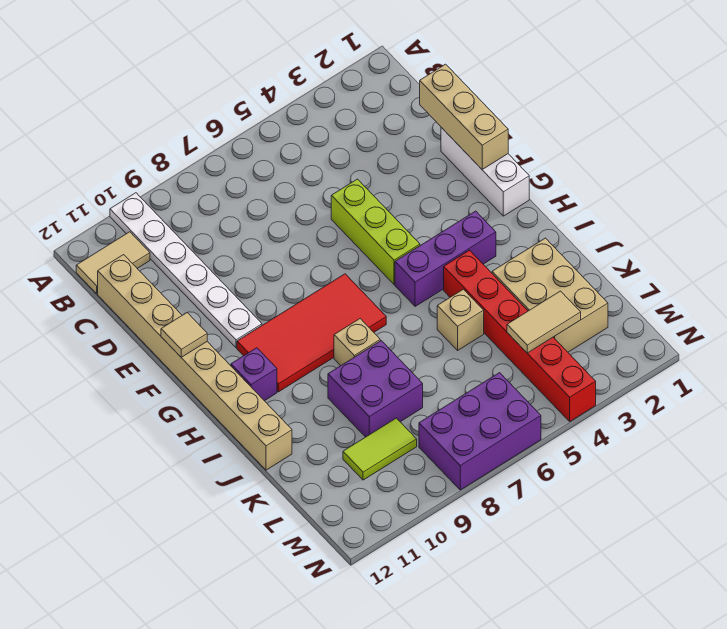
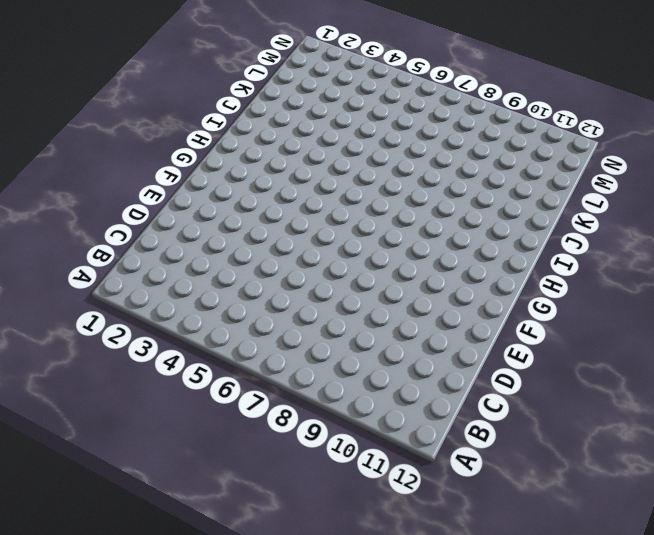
none -> white 1x6 plate [110,193,262,348]
none -> tan 1x2 tile [76,232,150,294]
none -> tan 1x8 brick [98,255,292,470]

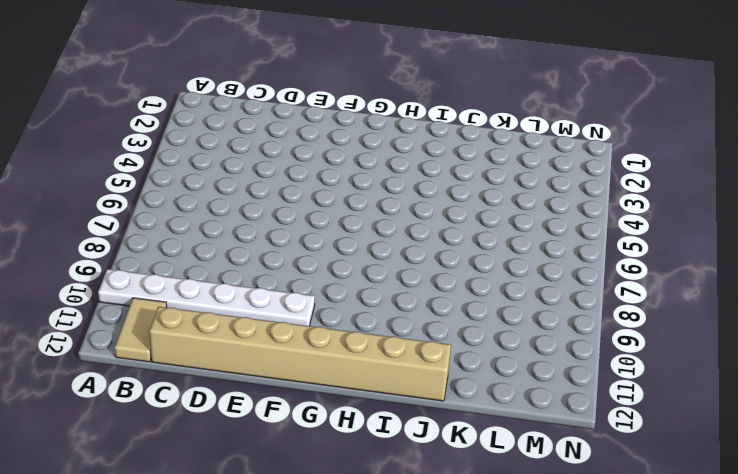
none -> white 1x3 brick [441,127,529,216]
none -> lime 1x3 brick [331,179,420,284]
none -> red 2x4 tile [237,274,386,392]

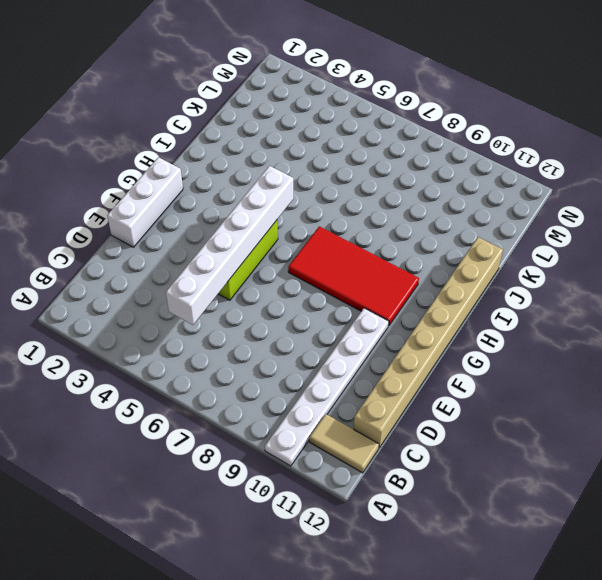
white 1x6 brick [166,166,293,325] -> none
none -> purple 1x3 brick [395,211,496,306]
none -> purple 1x1 brick [231,348,277,401]
none -> red 1x6 brick [444,250,596,421]

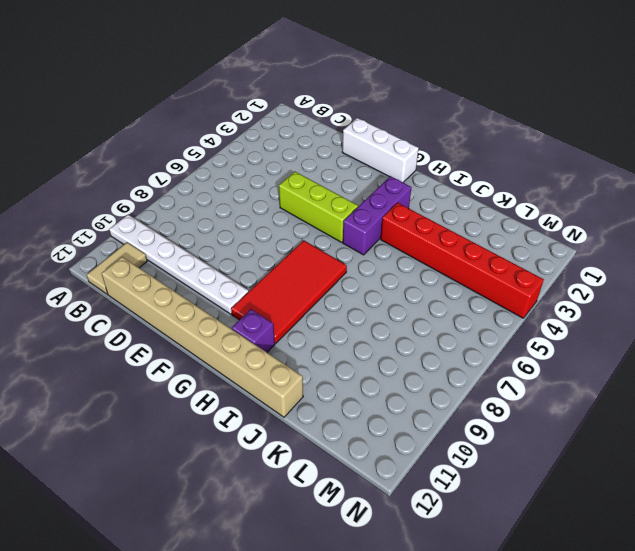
none -> tan 1x1 brick [334,319,380,366]
none -> tan 2x3 brick [492,238,608,352]
none -> tan 1x1 brick [437,289,484,350]

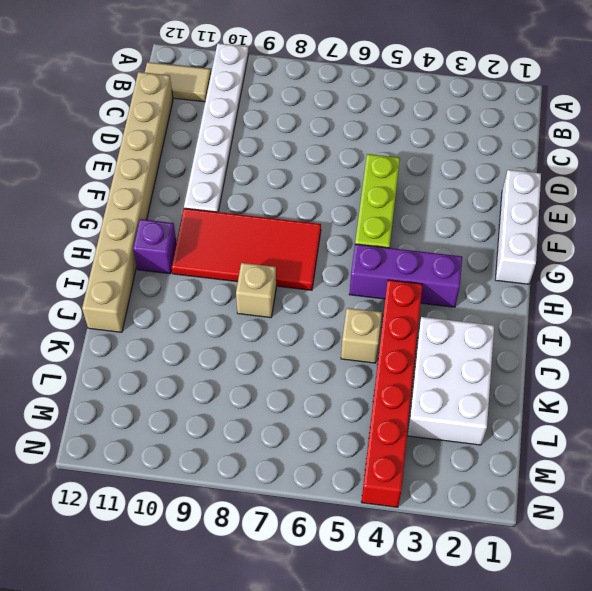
white 2x3 brick [407,317,494,445] -> tan 2x3 brick [492,238,608,352]
none -> purple 2x2 brick [328,341,423,437]
none -> lime 1x2 tile [343,418,417,480]
none -> purple 2x3 brick [419,373,541,490]

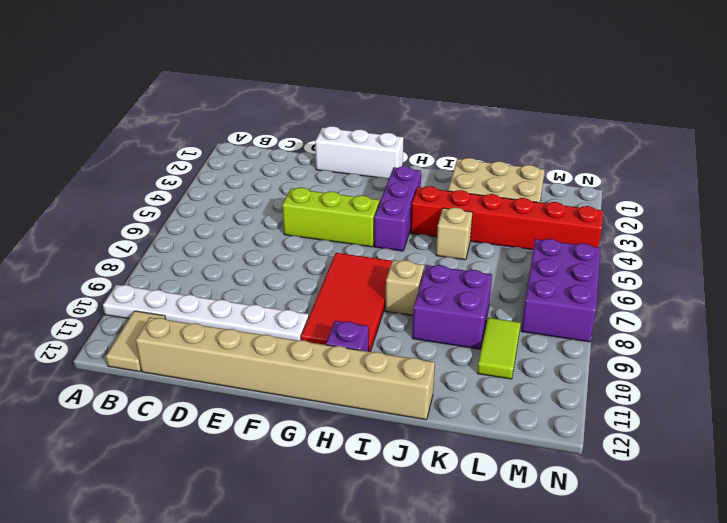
none -> tan 1x3 brick [420,64,508,169]
none -> tan 1x1 tile [161,313,207,357]
none -> tan 1x2 tile [507,291,581,353]

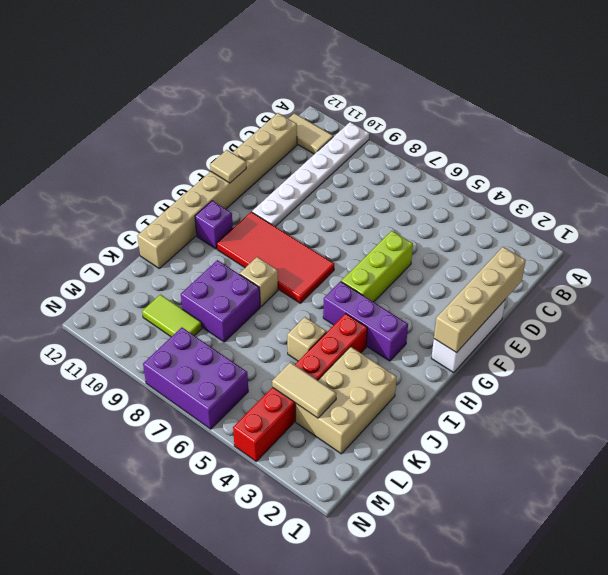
tan 1x4 brick [434,247,526,353] -> tan 1x3 brick [420,64,508,169]

